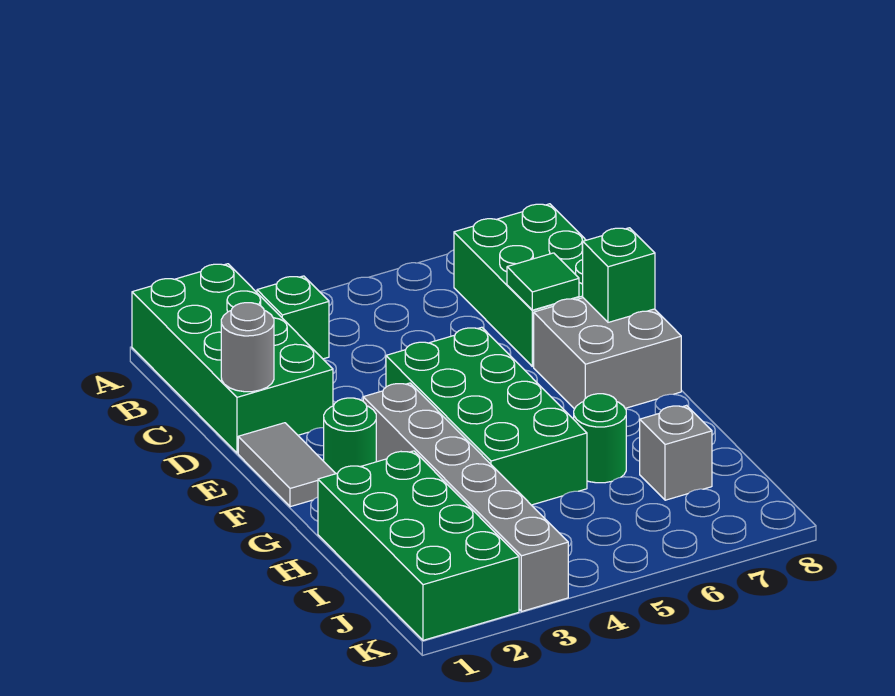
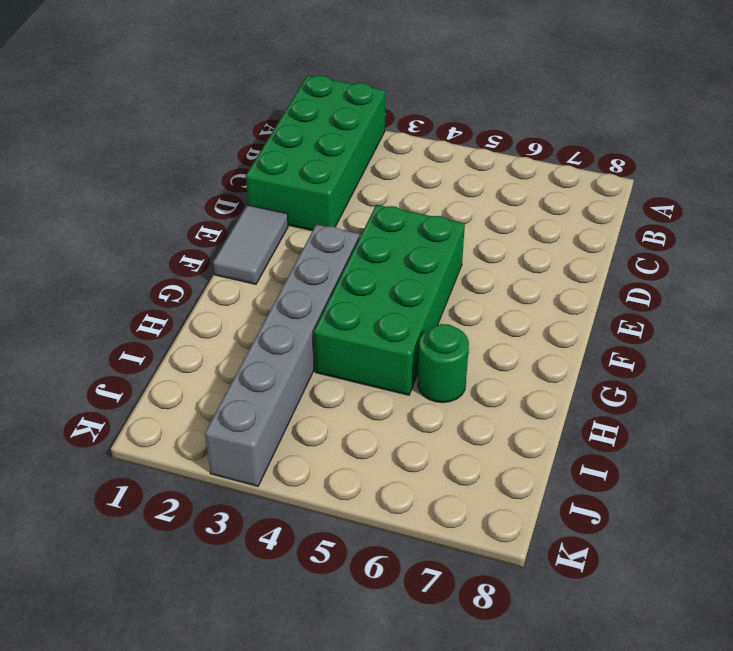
none -> green 1x1 brick [257,276,329,359]
none -> green 2x3 brick [454,204,586,366]
none -> grey 2x2 brick [534,298,681,409]

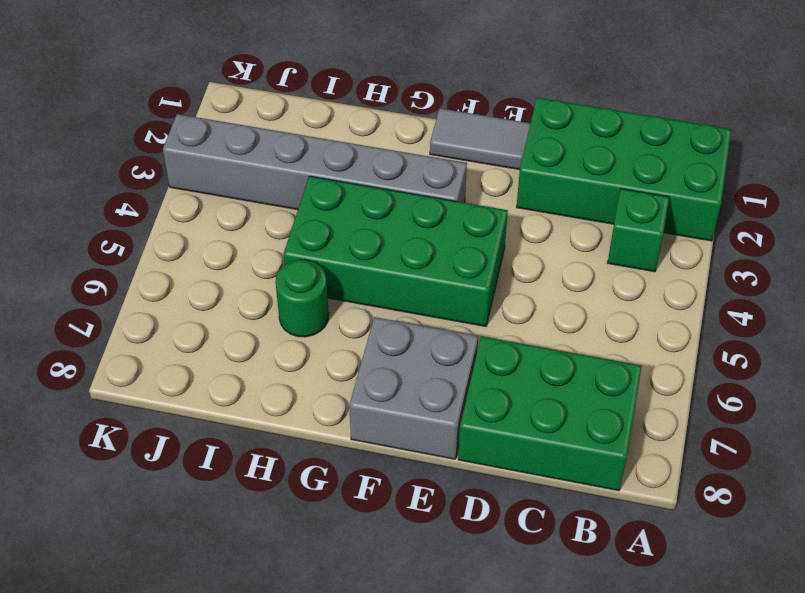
none -> green 1x1 round brick [324,398,376,474]
none -> green 2x4 brick [318,451,519,640]
none -> grey 1x1 brick [640,406,712,500]

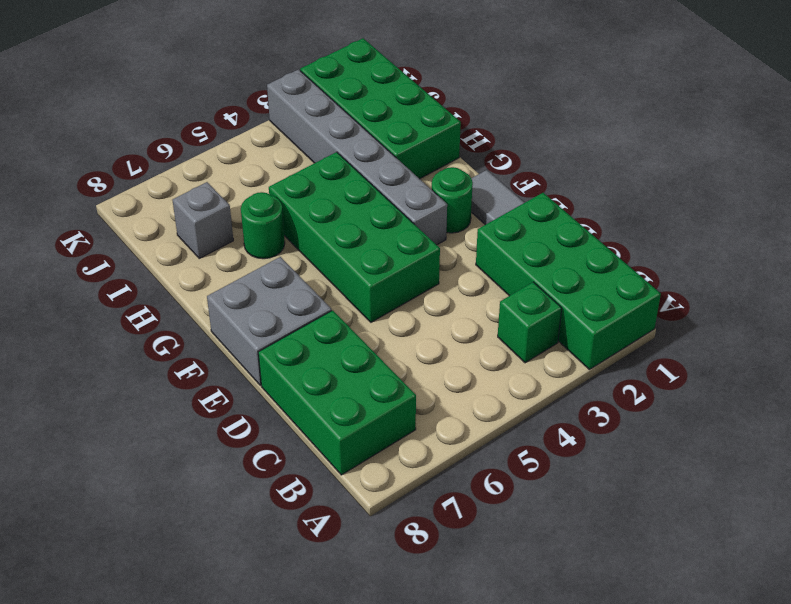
none -> grey 1x1 round brick [221,303,274,392]
none -> green 1x1 tile [507,253,579,310]
none -> green 1x1 brick [583,228,655,322]

